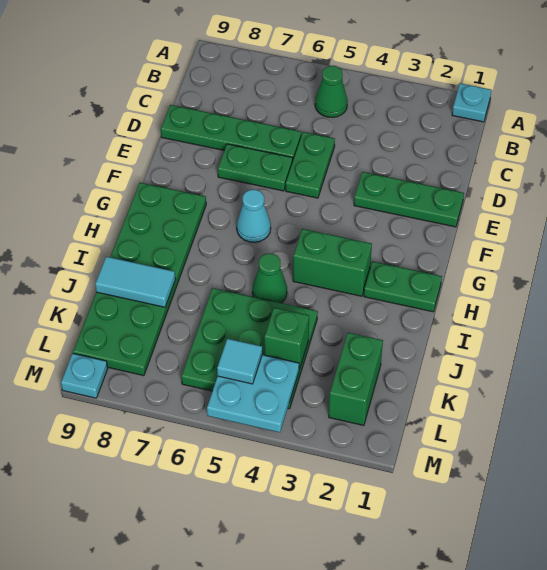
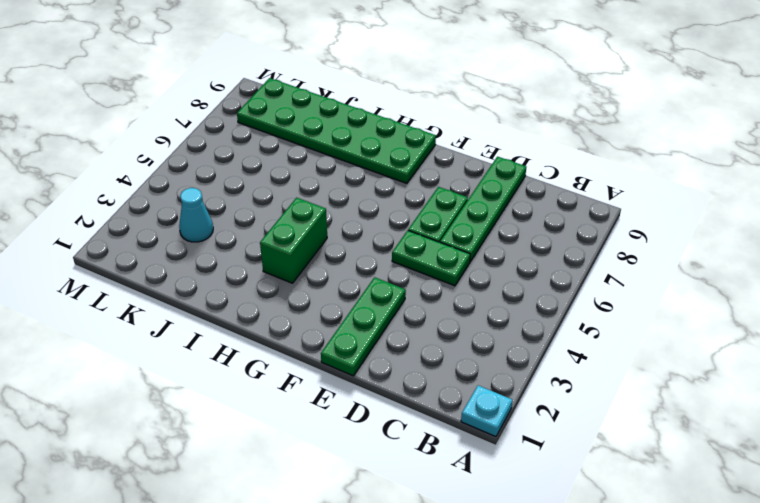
cyan 1x1 cone [179,188,213,242] -> cyan 1x1 cone moved to [237,190,271,242]
none -> green 1x1 cone [315,66,348,118]
none -> green 1x2 plate [364,262,442,312]
none -> green 1x1 cone [252,254,287,303]

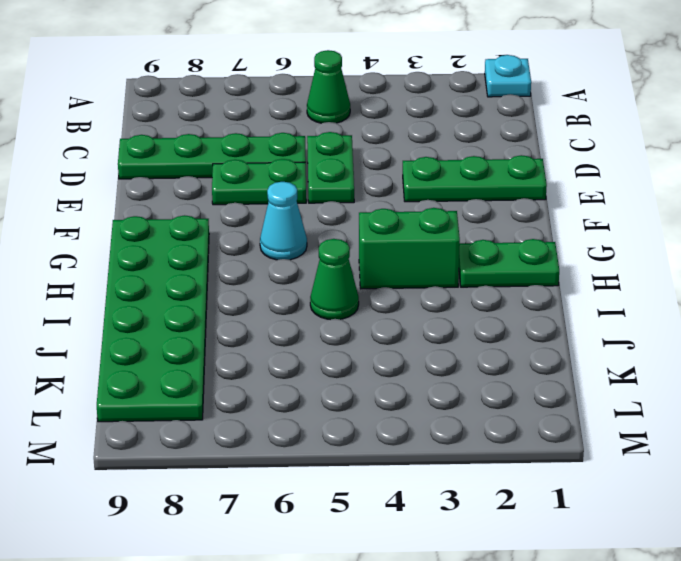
none -> green 3x3 plate [181,288,318,409]
none -> green 1x2 brick [329,333,383,426]
none -> cyan 1x1 plate [61,354,108,398]

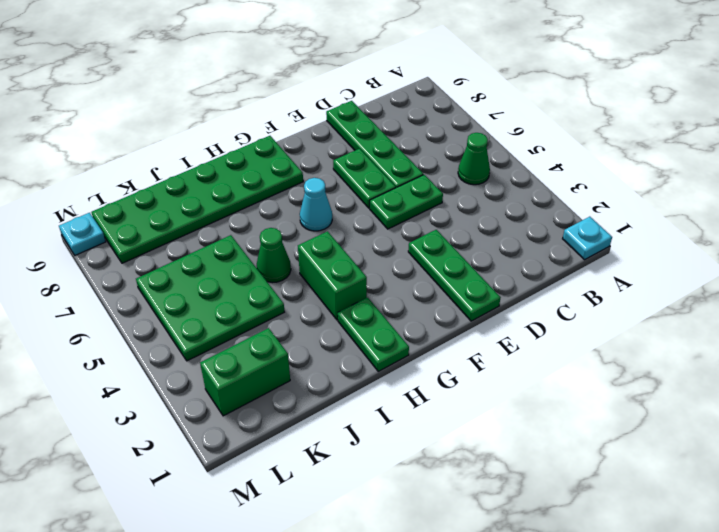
none -> cyan 1x2 tile [95,257,175,307]
none -> green 1x1 brick [264,308,309,369]
none -> cyan 2x2 plate [207,355,299,432]

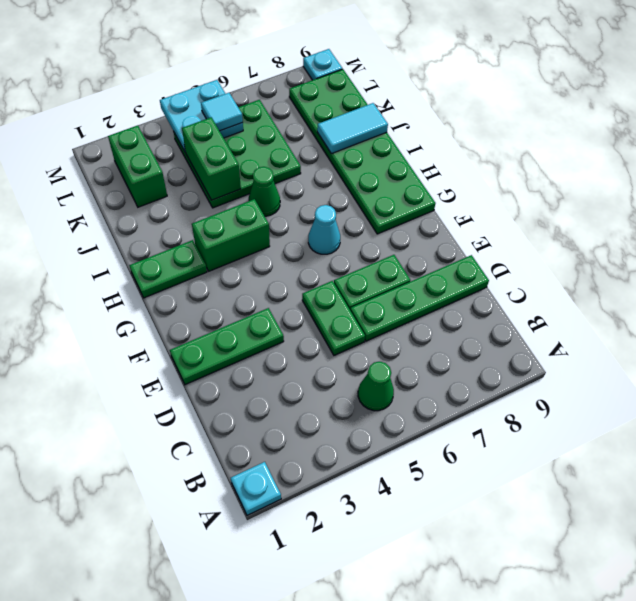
green 1x2 brick [182,117,241,200] -> green 1x1 brick [264,308,309,369]

